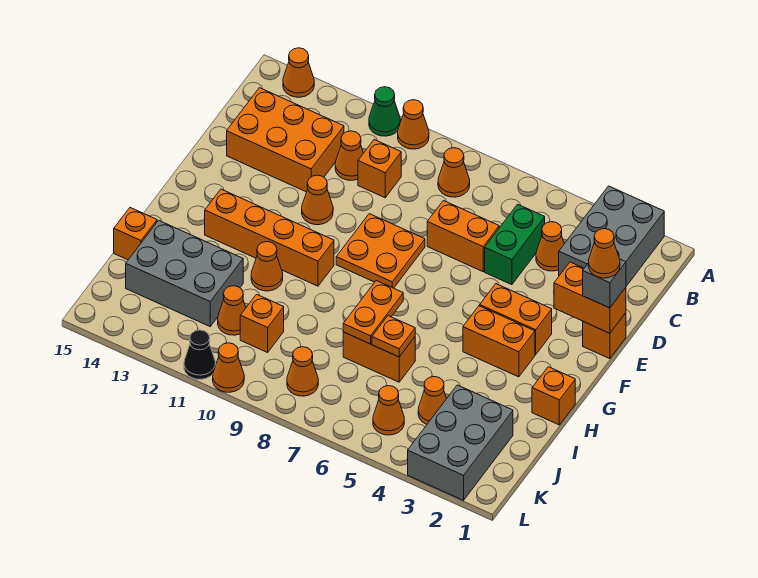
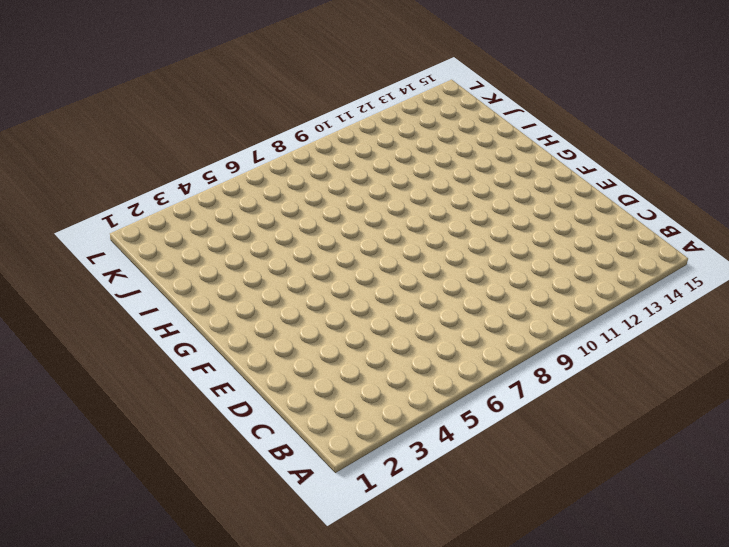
none -> grey 2x3 brick [559,186,664,286]
none -> orange 1x1 cone [398,100,429,149]
none -> green 1x1 cone [369,87,400,136]
none -> orange 1x1 cone [283,48,314,97]

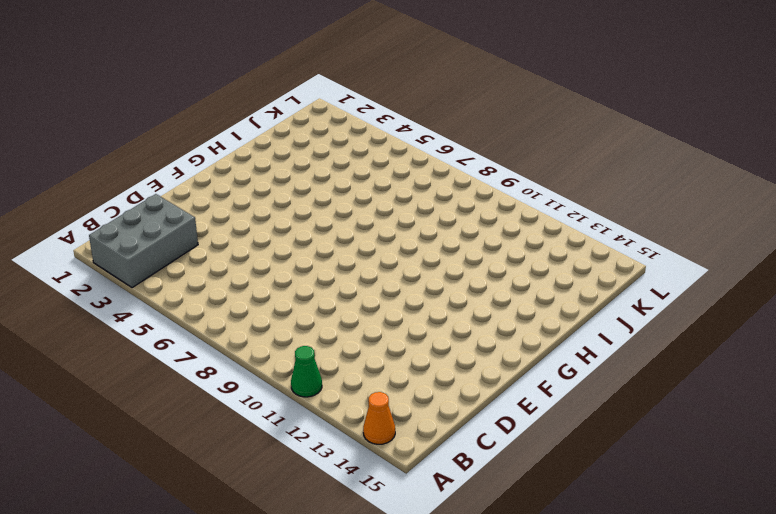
none -> orange 1x1 cone [398,100,429,149]
none -> orange 1x1 cone [438,148,470,197]
none -> orange 1x1 cone [536,222,564,271]
none -> green 1x2 brick [485,204,545,285]

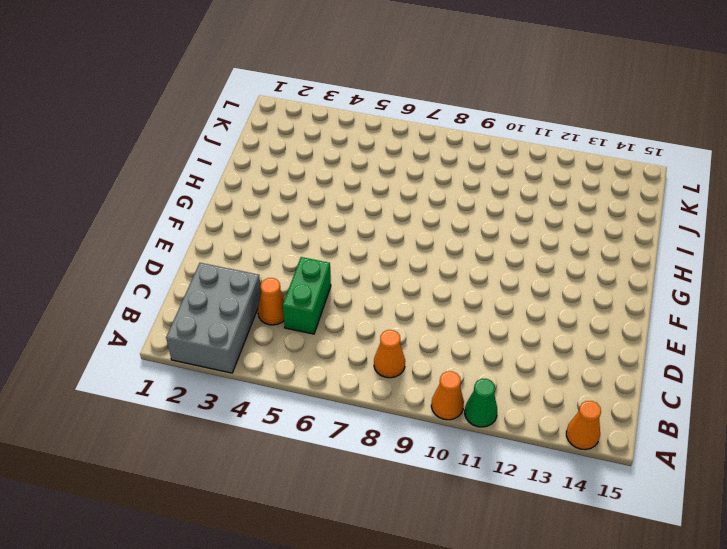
none -> orange 1x1 brick [358,140,401,198]
none -> orange 1x1 cone [335,131,363,180]
none -> orange 2x3 brick [227,88,344,192]
none -> orange 1x2 brick [427,201,499,272]

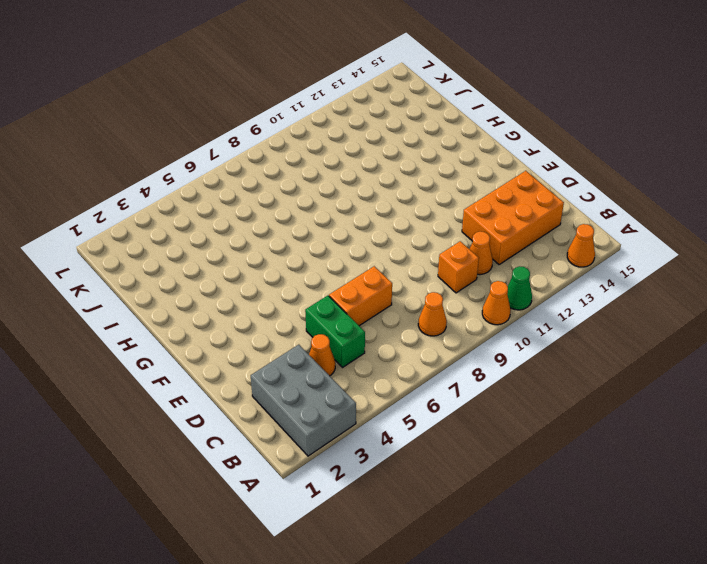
none -> orange 1x1 brick [583,313,626,359]
none -> orange 2x2 plate [336,214,425,288]
none -> orange 1x1 cone [302,175,333,225]
none -> orange 1x2 brick [480,284,552,355]

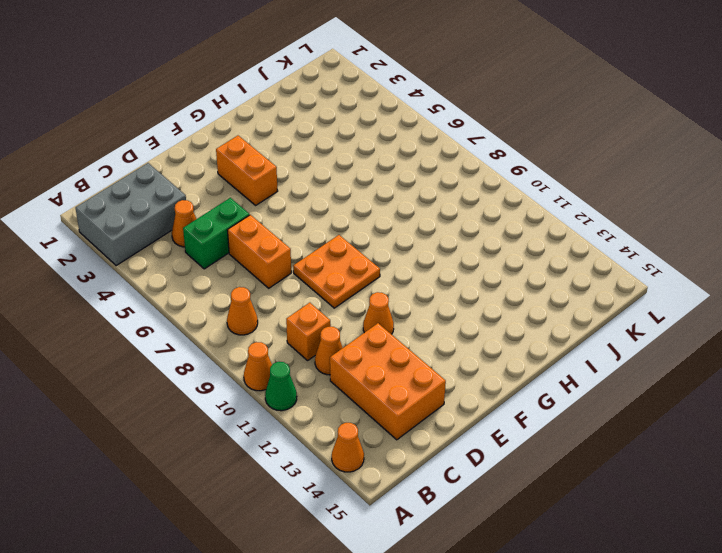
none -> orange 1x1 brick [583,313,626,359]
none -> orange 1x2 brick [463,306,535,377]
none -> orange 1x4 brick [205,189,334,286]
none -> orange 1x1 brick [532,367,575,425]

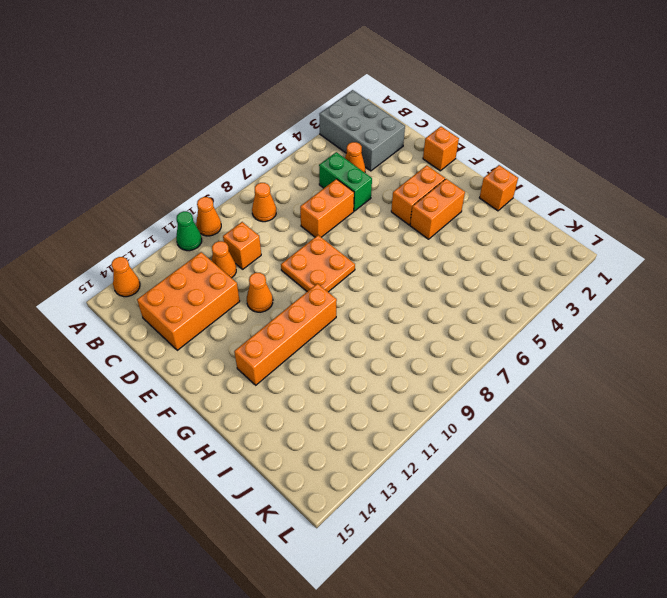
none -> orange 1x1 cone [251,242,283,291]
none -> orange 1x2 brick [343,332,415,382]
none -> grey 2x3 brick [126,220,243,326]
none -> orange 1x1 brick [114,208,157,260]

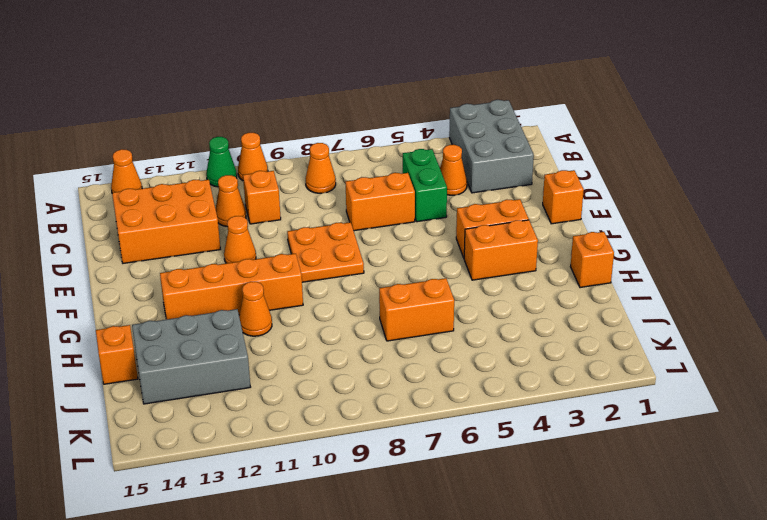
none -> grey 2x3 brick [408,385,513,500]
none -> orange 1x1 cone [418,377,447,424]
none -> orange 1x1 brick [240,294,284,352]
none -> orange 1x1 cone [218,286,246,335]

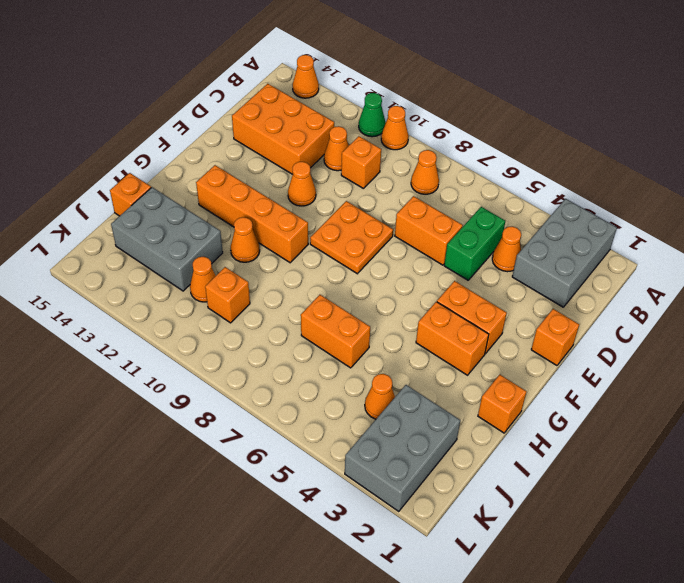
none -> orange 1x1 cone [373,386,404,435]
none -> orange 1x1 cone [287,347,318,396]
none -> orange 1x1 cone [213,343,244,392]
none -> black 1x1 cone [184,330,216,379]

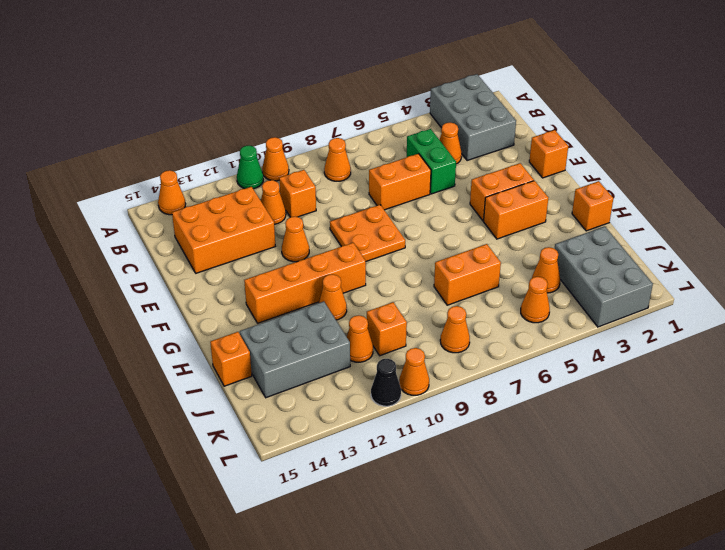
none -> orange 1x2 brick [554,262,626,333]
none -> orange 1x2 plate [343,281,403,344]
none -> orange 1x1 plate [372,316,415,357]
none -> grey 1x1 brick [583,259,626,308]

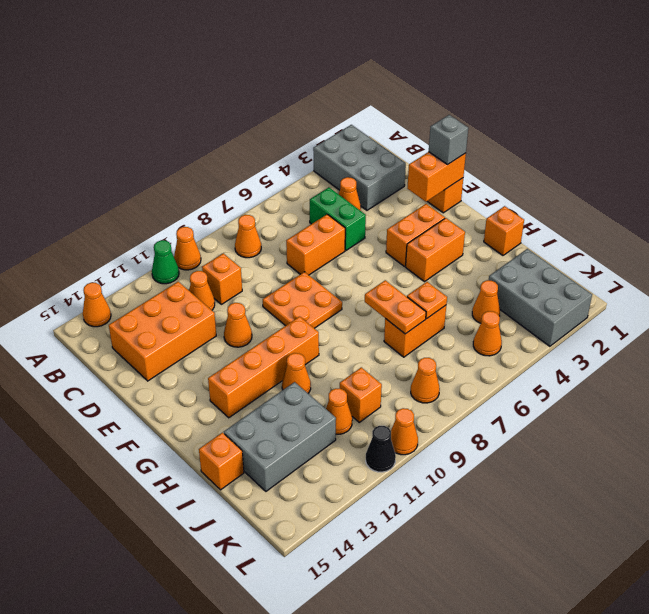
none -> orange 1x1 cone [588,229,620,278]

